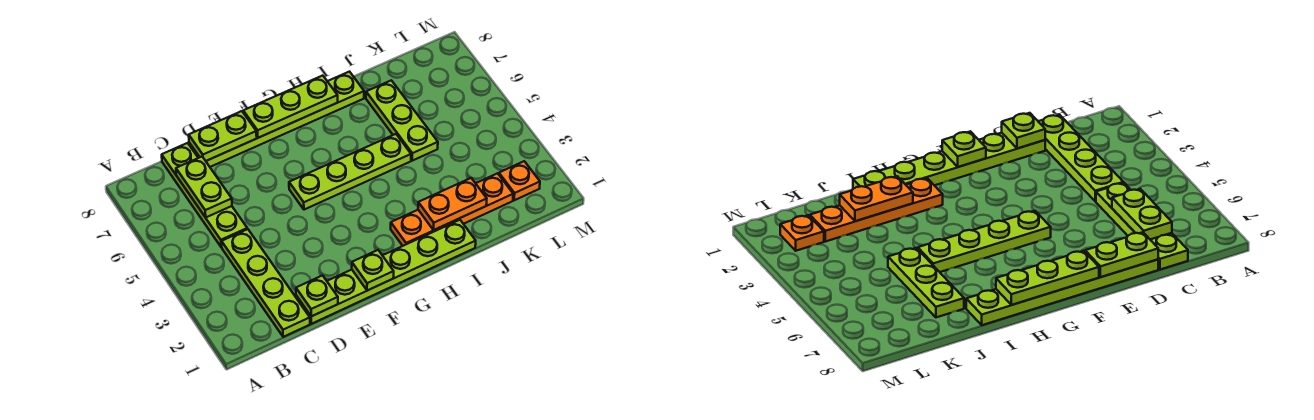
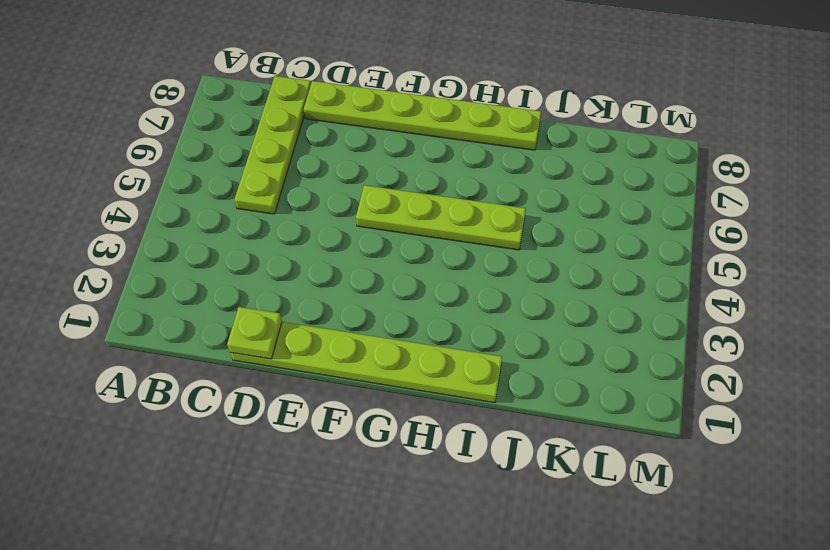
none -> lime 1x4 plate [222,229,310,337]
none -> orange 1x4 plate [391,173,513,246]
none -> lime 1x3 plate [366,80,438,161]

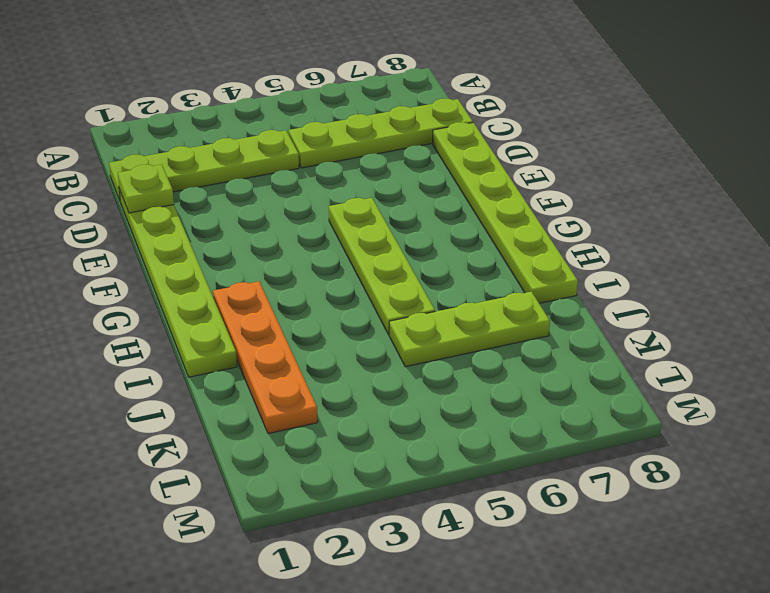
none -> orange 1x1 plate [499,161,540,200]
none -> lime 1x2 plate [176,157,232,217]
none -> lime 1x2 plate [189,111,257,161]

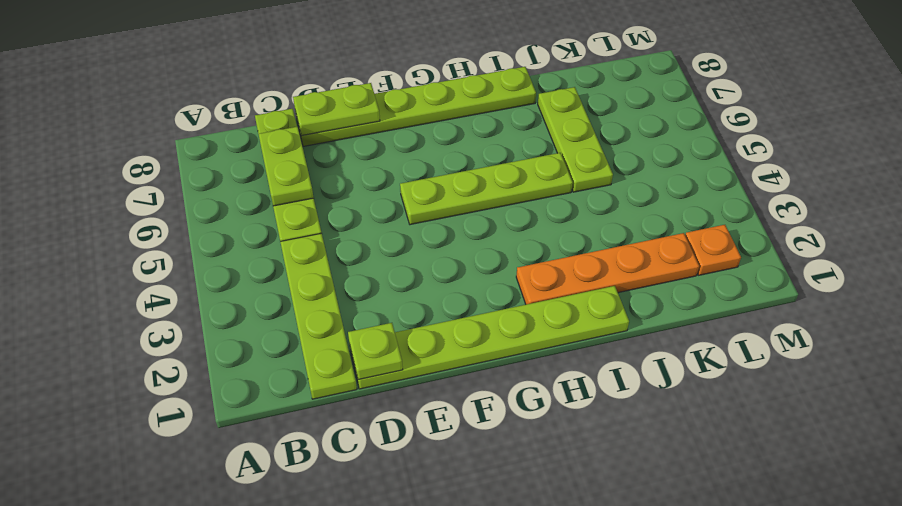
none -> lime 1x1 plate [352,250,394,291]
none -> lime 1x3 plate [243,76,338,138]
none -> orange 1x2 plate [418,178,487,230]

